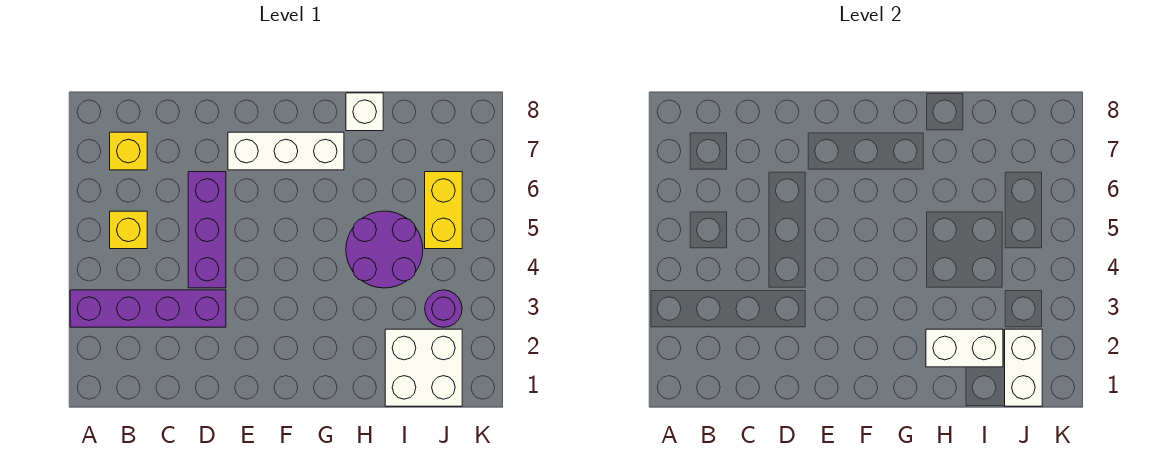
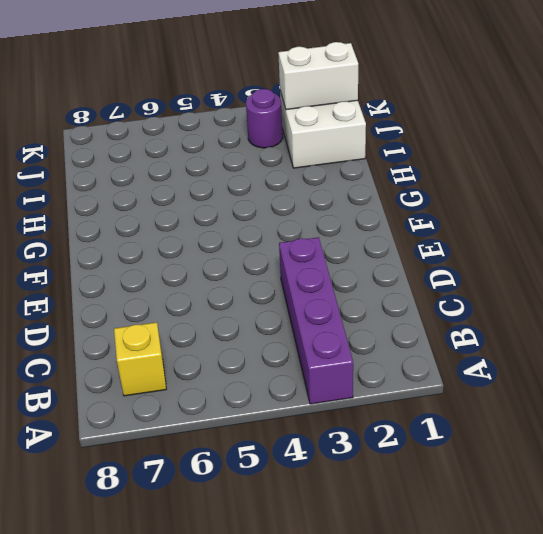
none -> yellow 1x1 brick [110,211,147,249]
none -> purple 1x3 brick [188,172,226,288]
none -> white 1x3 brick [228,132,344,170]

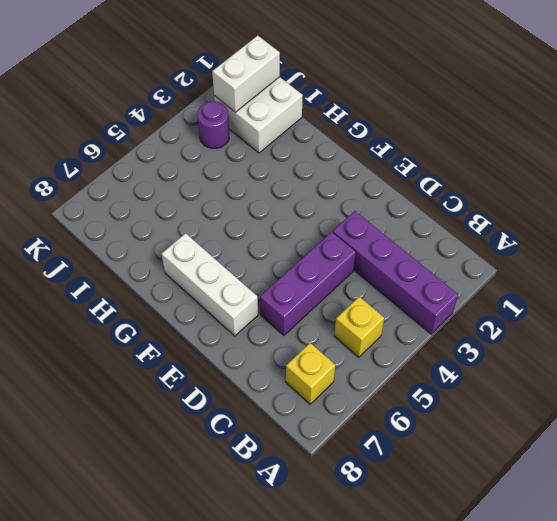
none -> purple 2x2 round brick [346,211,423,288]
none -> white 1x1 brick [346,93,383,131]
none -> yellow 1x2 brick [425,172,462,249]

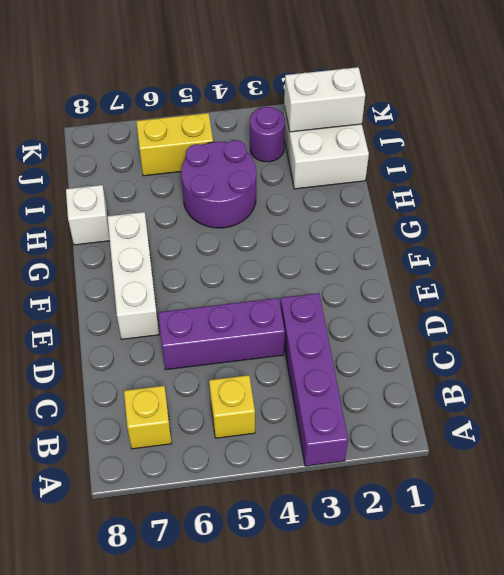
none -> white 1x2 brick [926,329,1003,367]

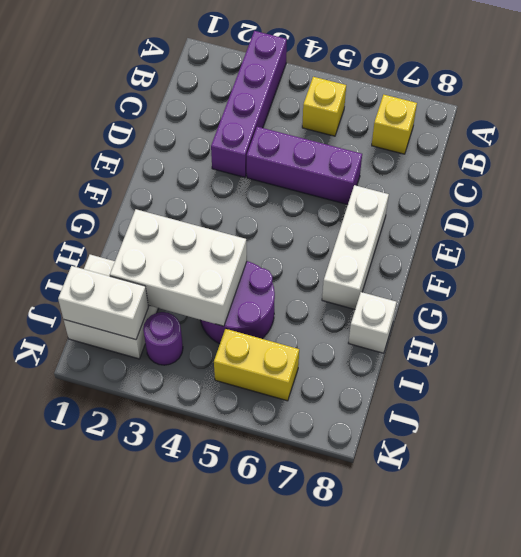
white 2x3 brick [110,209,247,326] -> white 1x2 brick [926,329,1003,367]

